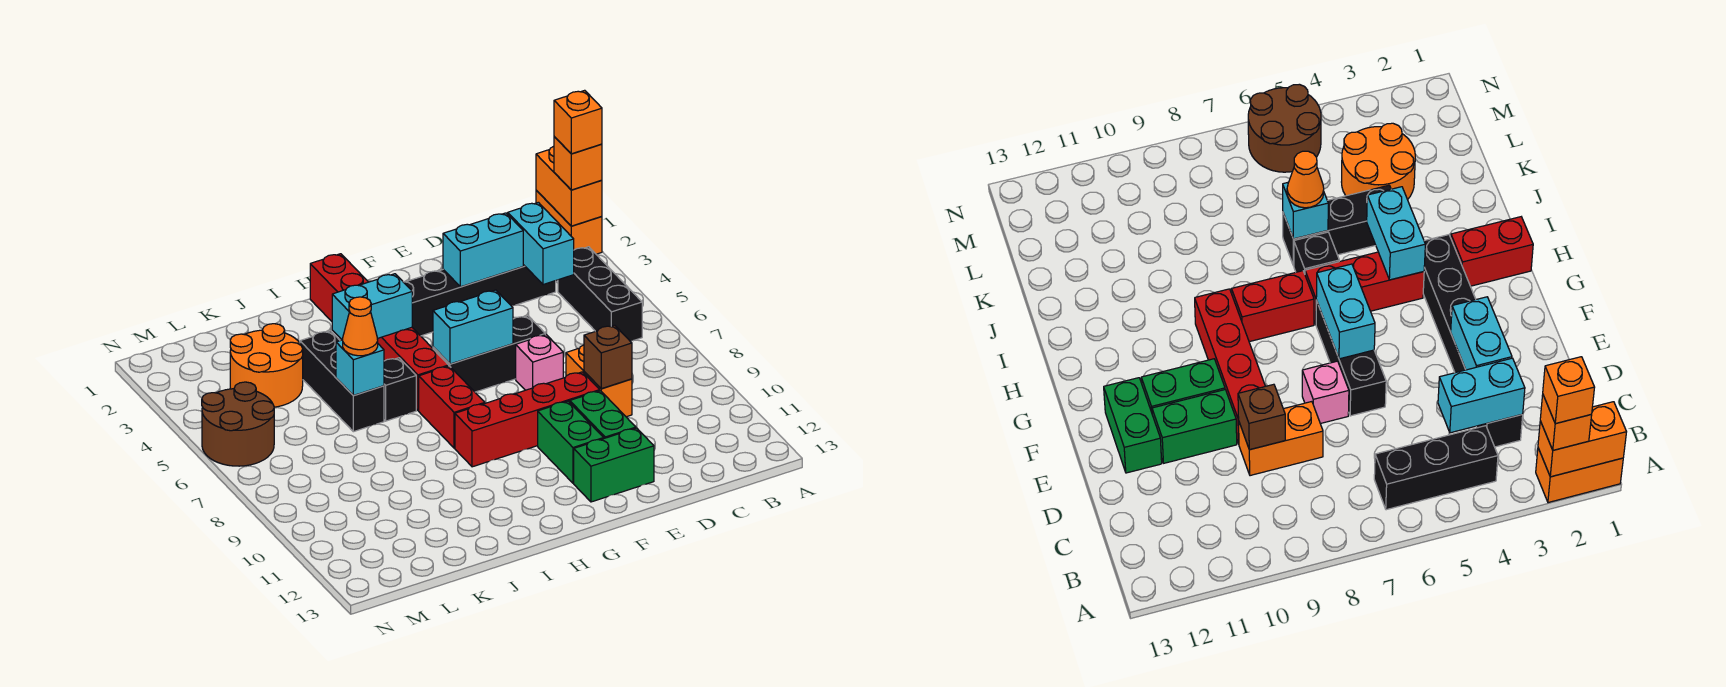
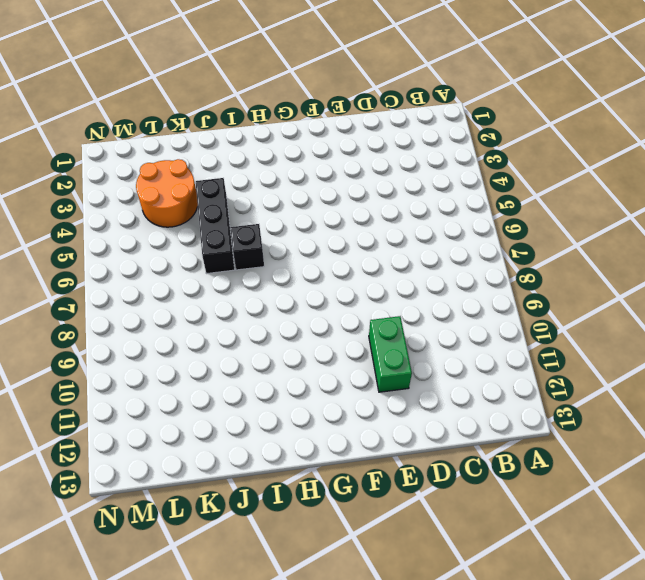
none -> orange 1x2 brick [536,190,602,254]
none -> black 1x3 brick [558,247,642,341]
none -> black 1x6 brick [404,265,556,336]

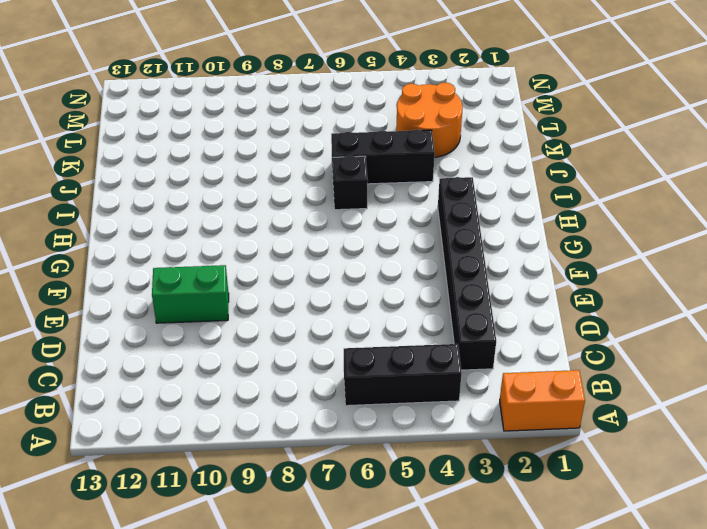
none -> orange 1x2 brick [566,345,632,417]
none -> black 1x3 brick [433,316,545,392]
none -> pink 1x1 brick [516,335,563,390]

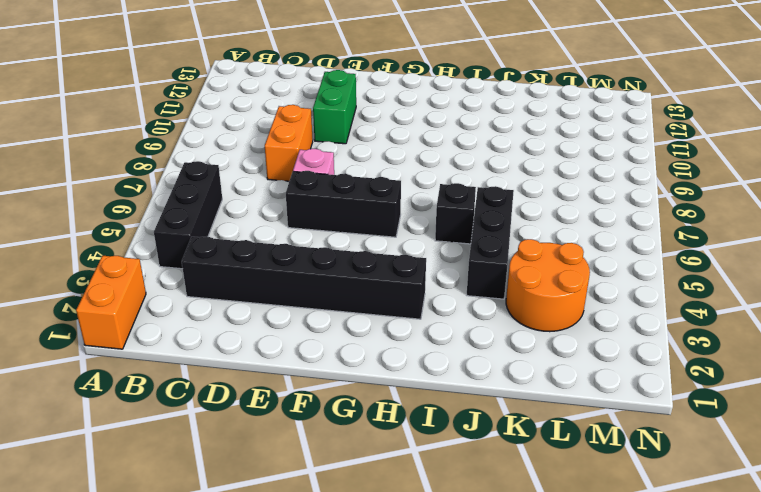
none -> red 1x4 brick [455,372,600,467]
none -> green 1x2 brick [574,428,654,502]
none -> green 1x2 brick [538,401,604,483]

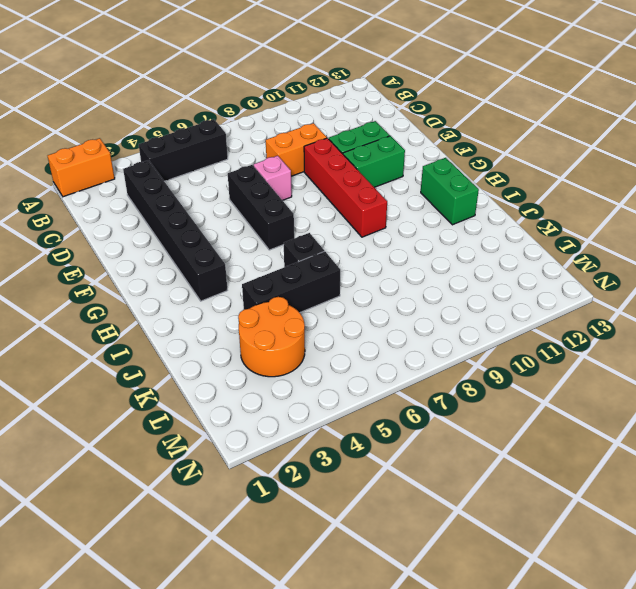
green 1x2 brick [421,158,479,225] -> green 1x2 brick moved to [574,428,654,502]
none -> red 1x2 brick [310,254,368,321]
none -> red 1x3 brick [377,327,449,411]
none -> red 1x2 brick [419,366,485,448]

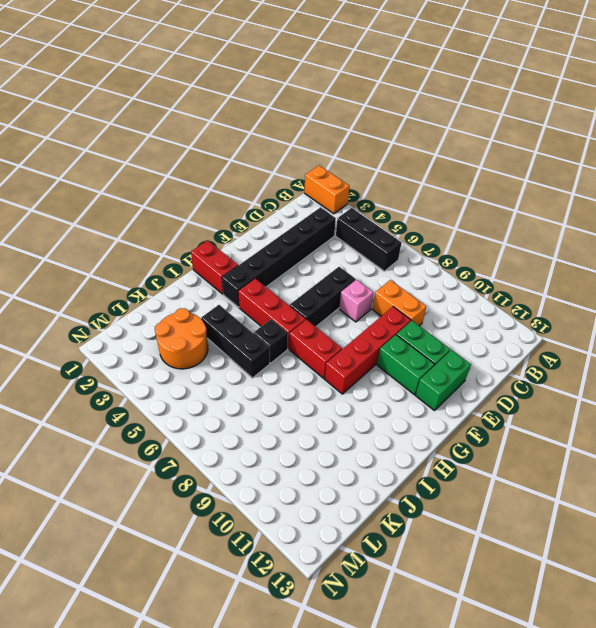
none -> brown 2x2 round brick [202,382,274,466]
none -> orange 1x2 brick [536,146,602,226]
none -> cyan 1x2 brick [508,202,574,285]

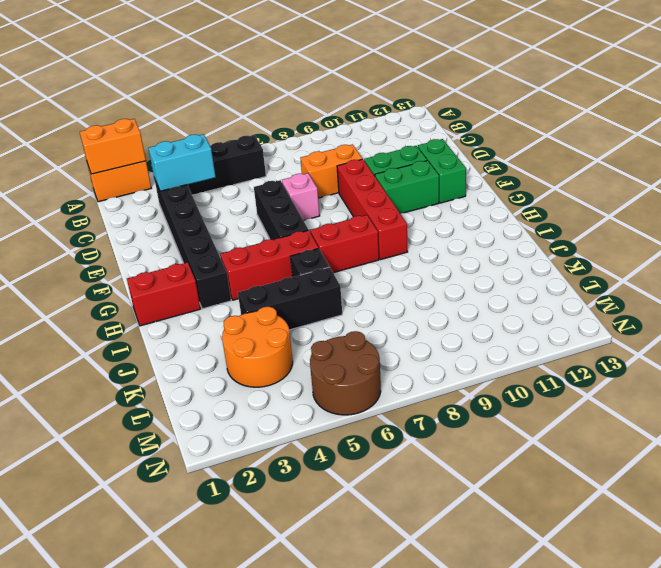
none -> cyan 1x2 brick [443,213,523,287]
none -> brown 1x1 brick [584,325,632,389]
none -> cyan 1x2 brick [433,290,513,364]

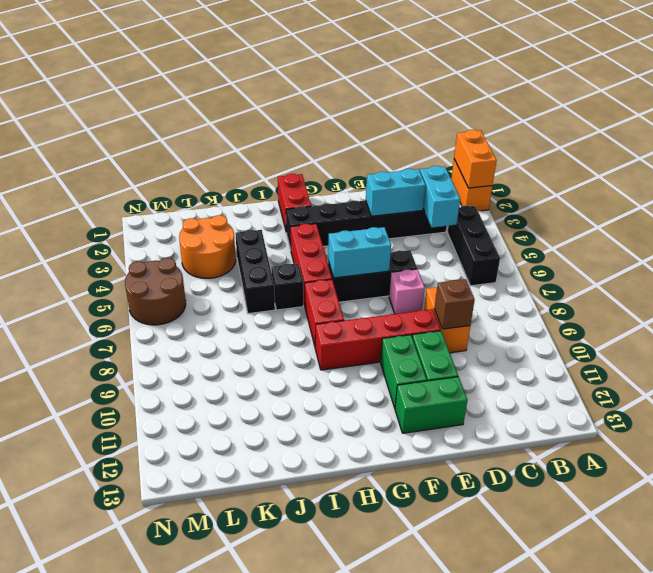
none -> cyan 1x2 brick [332,274,412,340]
none -> cyan 1x1 brick [336,340,384,396]
none -> orange 1x1 brick [554,137,602,190]

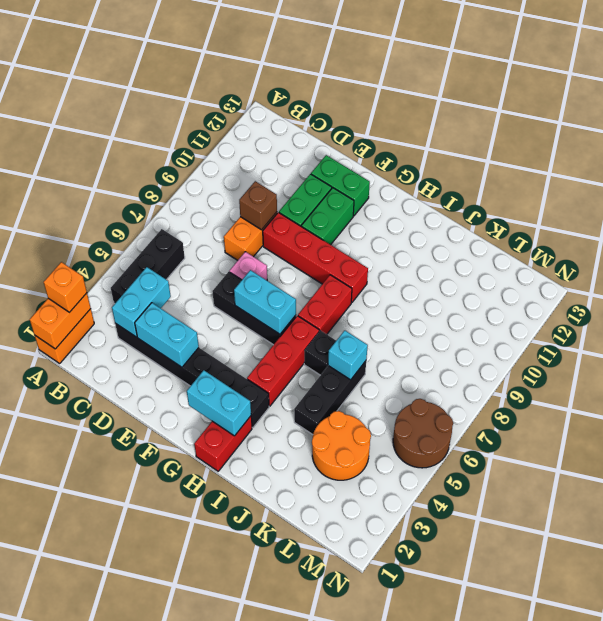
cyan 1x2 brick [187,370,251,436] -> cyan 1x2 brick moved to [332,274,412,340]
none -> orange 1x1 cone [343,297,378,356]
none -> orange 1x1 brick [554,90,602,154]

